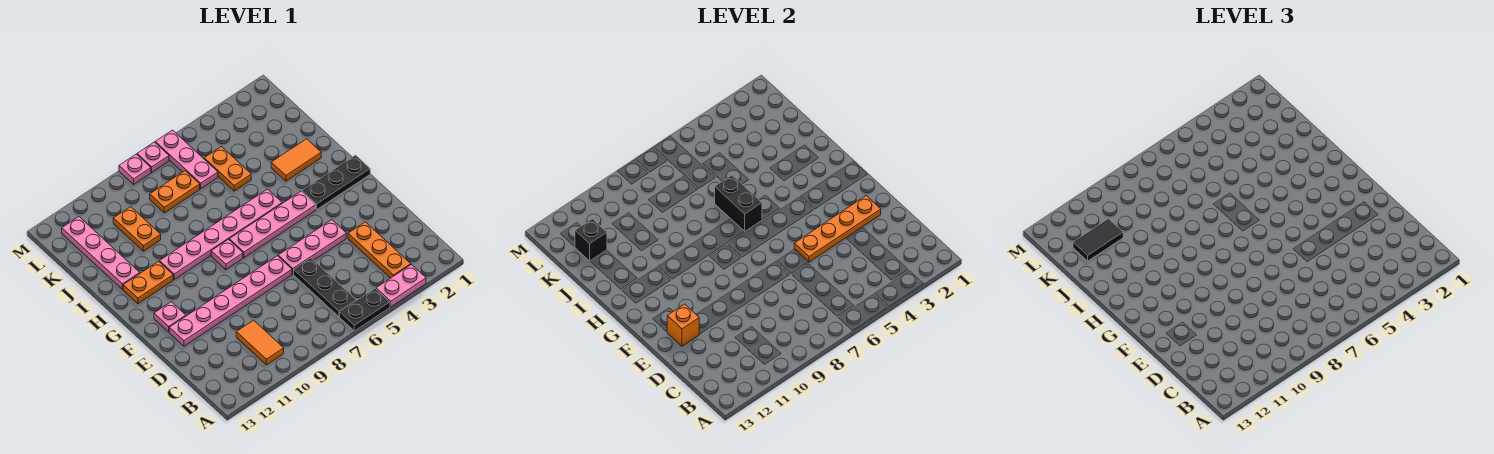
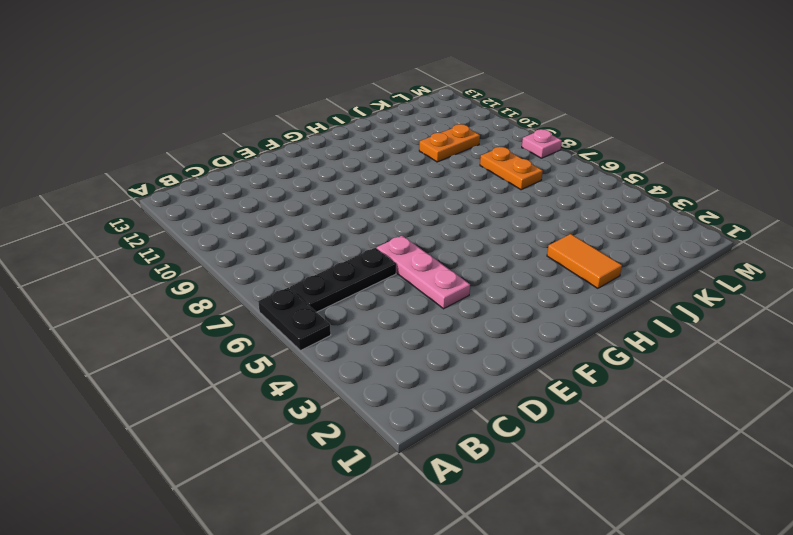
none -> pink 1x2 plate [376,265,426,307]
none -> orange 1x3 plate [348,222,411,278]
none -> orange 1x2 tile [236,320,284,365]

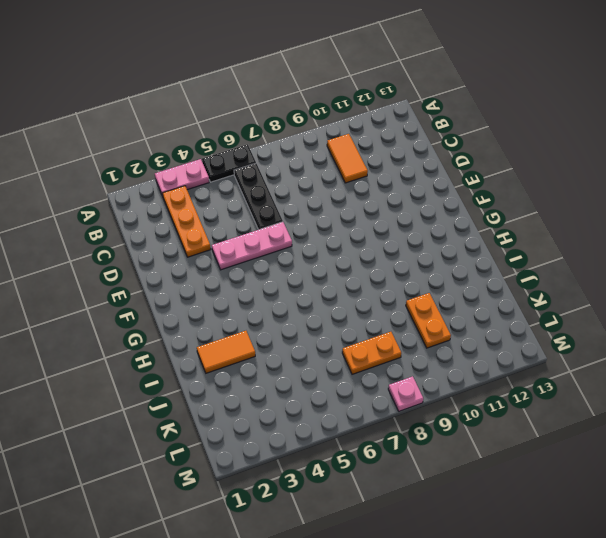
none -> pink 1x6 plate [169,256,292,346]
none -> pink 1x1 plate [154,302,186,332]
none -> black 1x3 plate [302,155,370,209]

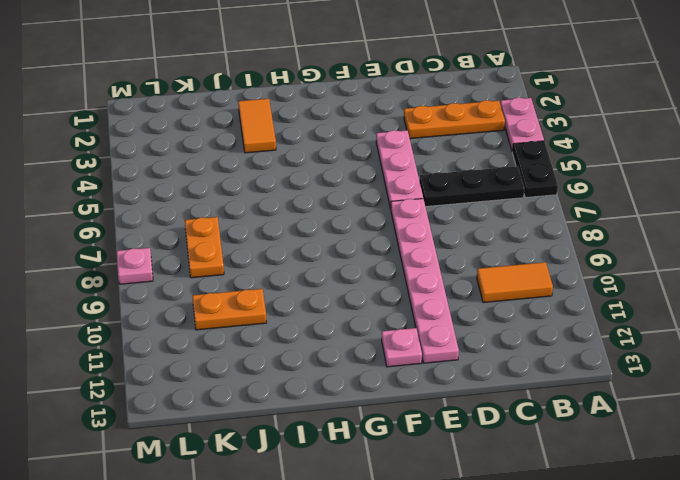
none -> black 1x3 plate [302,155,370,209]
none -> pink 1x4 plate [229,192,316,258]
none -> pink 1x1 plate [211,239,243,270]

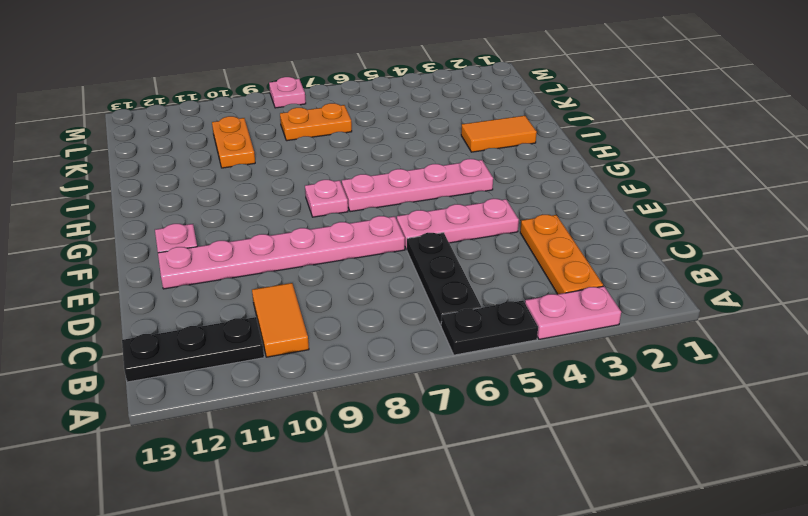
black 1x3 plate [122,317,264,382] -> black 1x3 plate moved to [302,155,370,209]
none -> pink 1x6 plate [160,189,282,280]
none -> orange 1x2 plate [123,261,173,304]
none -> pink 1x4 plate [62,217,140,289]

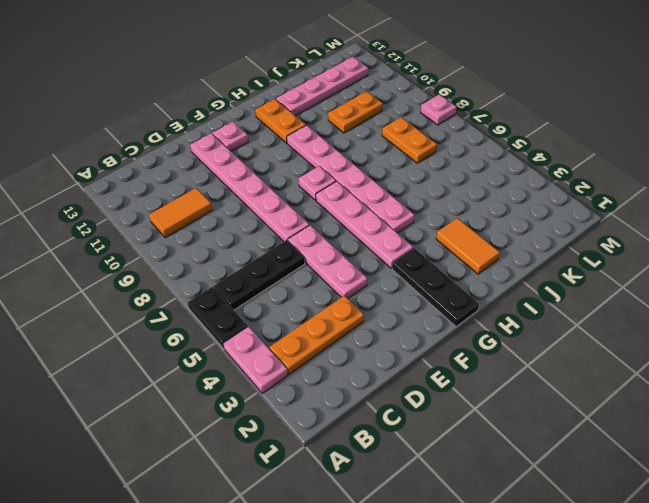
none -> orange 1x2 plate [204,147,251,191]
none -> pink 1x3 plate [155,130,218,189]
none -> pink 1x1 plate [137,142,169,172]

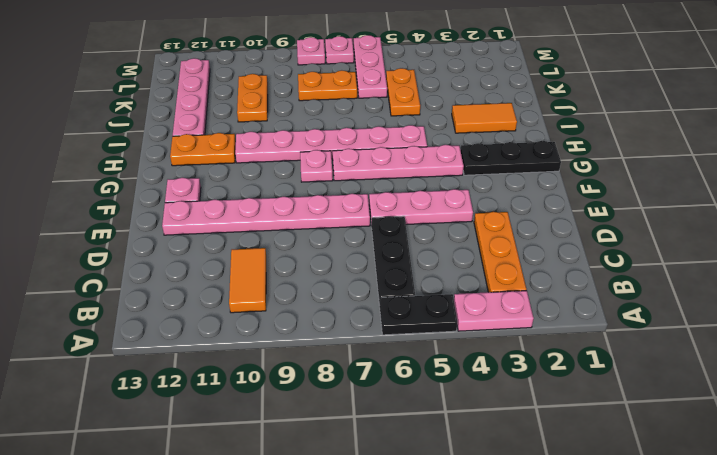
none -> orange 1x4 plate [794,196,881,262]
none -> orange 1x1 brick [667,304,699,346]
none -> black 1x2 brick [715,175,762,231]

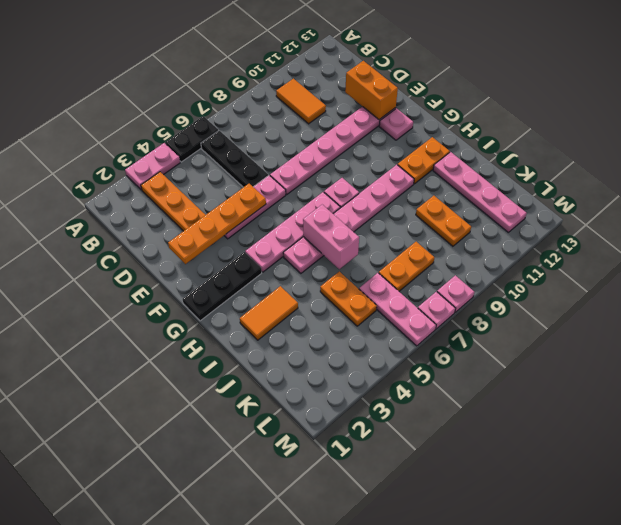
orange 1x2 brick [345,61,398,120] -> orange 1x1 brick [667,304,699,346]
pink 1x2 brick [303,205,359,269] -> black 1x2 brick [715,175,762,231]
none -> black 1x1 brick [575,219,607,261]
none -> black 1x2 tile [1073,219,1123,261]

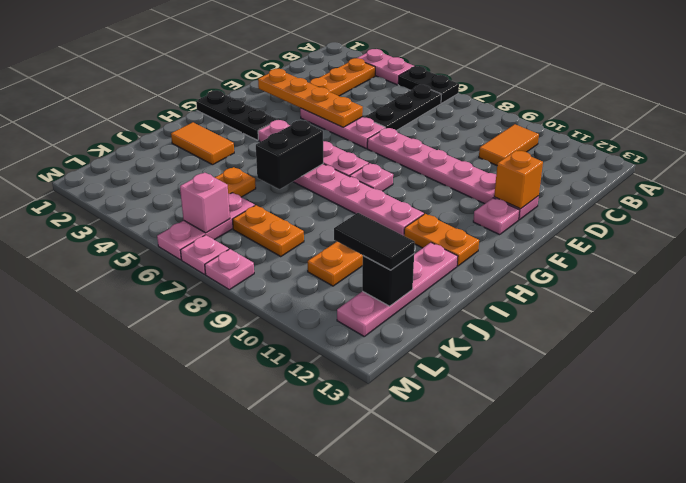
pink 1x1 brick [180,173,230,233] -> none

